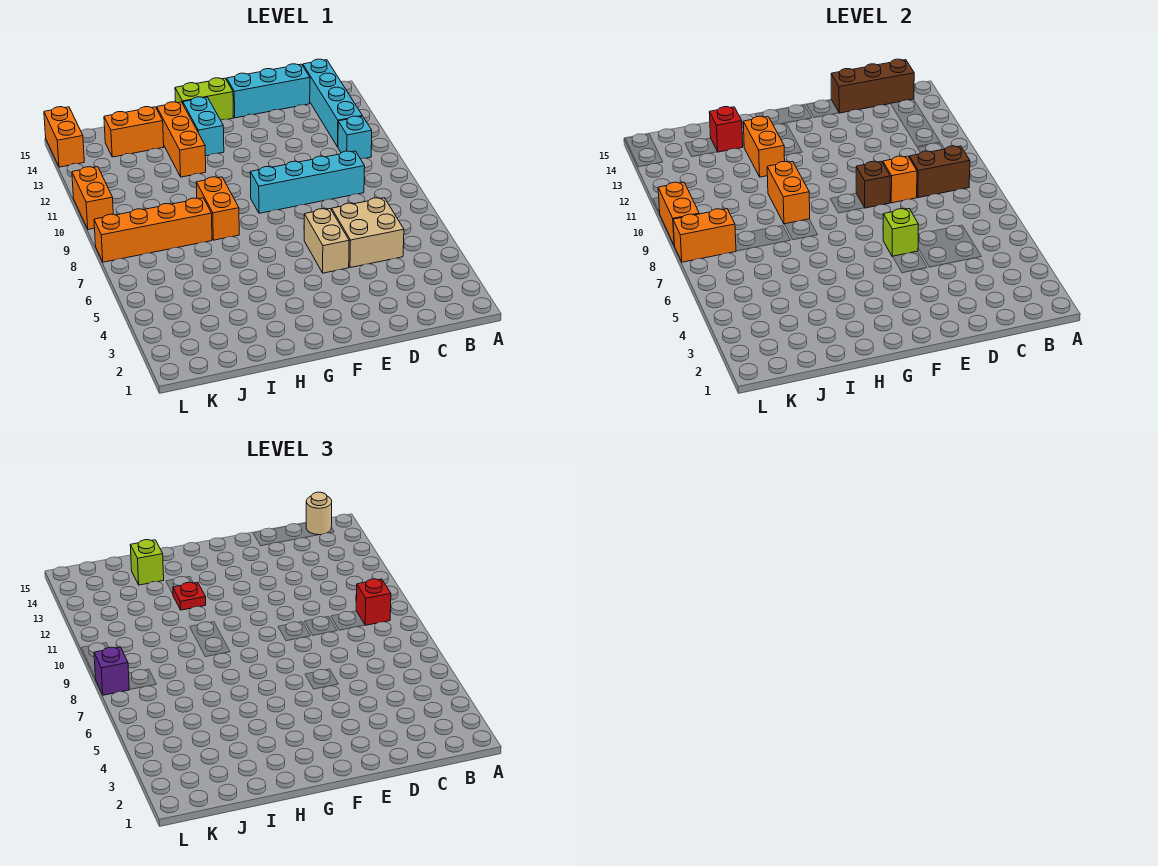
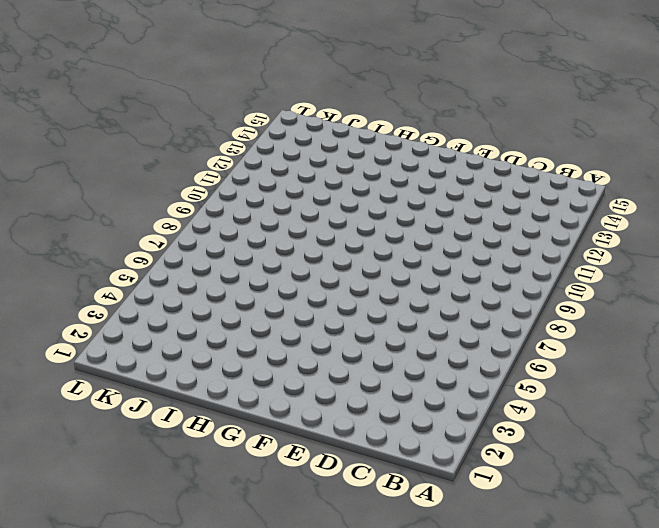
none -> cyan 1x1 brick [338,116,372,159]
none -> cyan 1x4 brick [303,59,362,147]
none -> tan 2x2 brick [332,198,404,268]

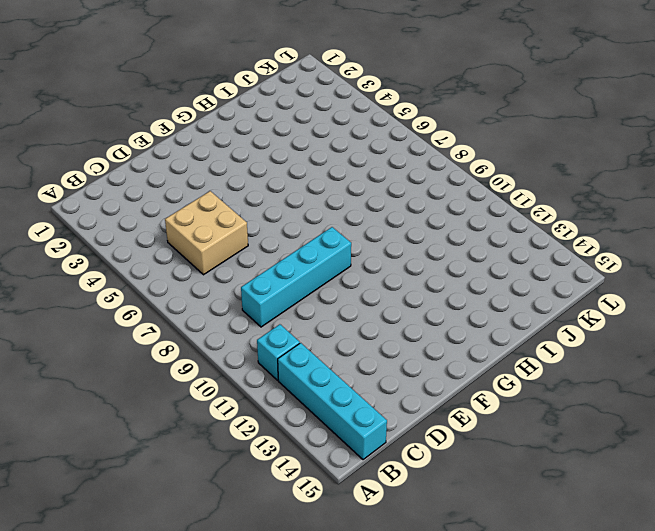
none -> cyan 1x3 brick [227,64,310,118]
none -> tan 1x2 brick [304,209,349,273]
none -> lime 1x2 brick [175,78,233,120]

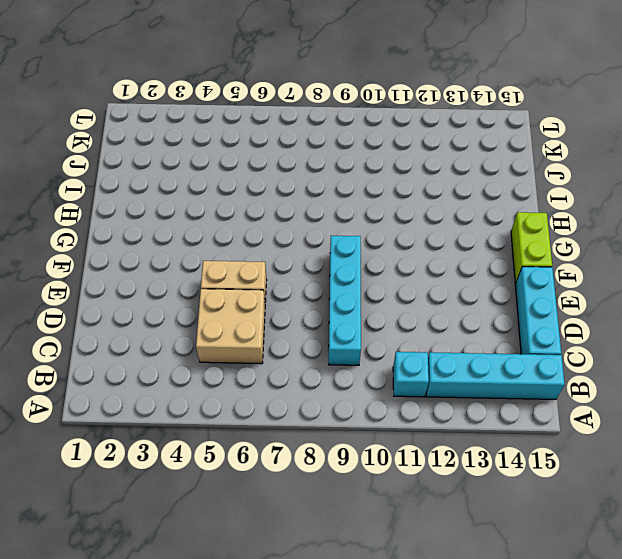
none -> cyan 1x2 brick [183,97,224,156]
none -> orange 1x2 brick [196,177,239,240]
none -> orange 1x3 brick [157,102,206,177]

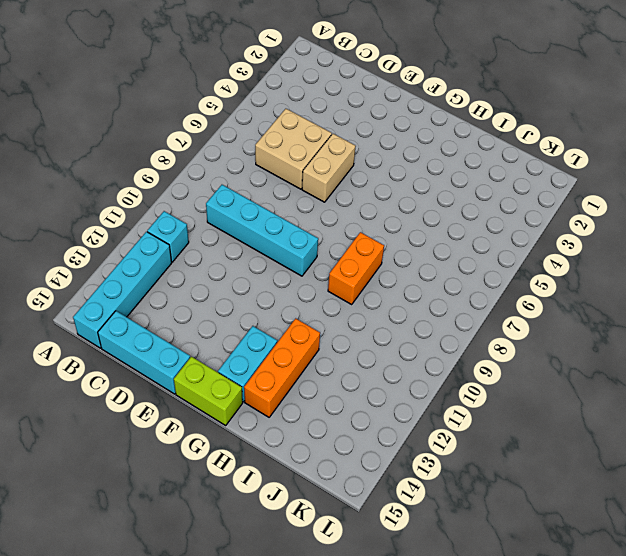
none -> orange 1x4 brick [94,198,212,262]
none -> orange 1x2 brick [104,107,164,157]
none -> orange 1x2 brick [72,167,113,230]

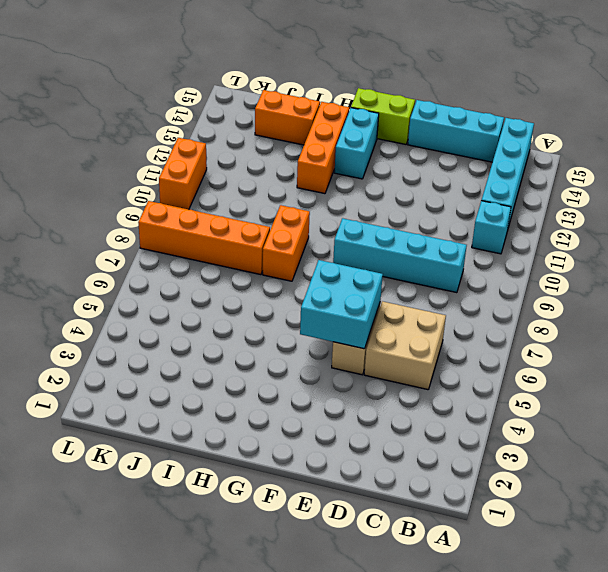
cyan 2x2 brick [300,260,383,349] -> lime 1x1 brick [883,209,918,257]
none -> orange 1x2 brick [44,107,84,167]
none -> brown 1x2 brick [909,146,970,198]
none -> brown 1x3 brick [831,59,914,113]

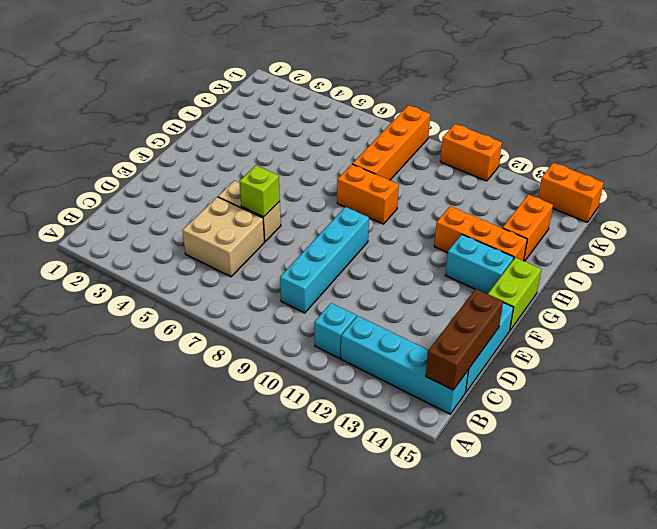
none -> brown 1x2 brick [909,146,970,198]
none -> orange 1x1 brick [883,156,917,203]
none -> brown 1x1 brick [856,161,890,208]

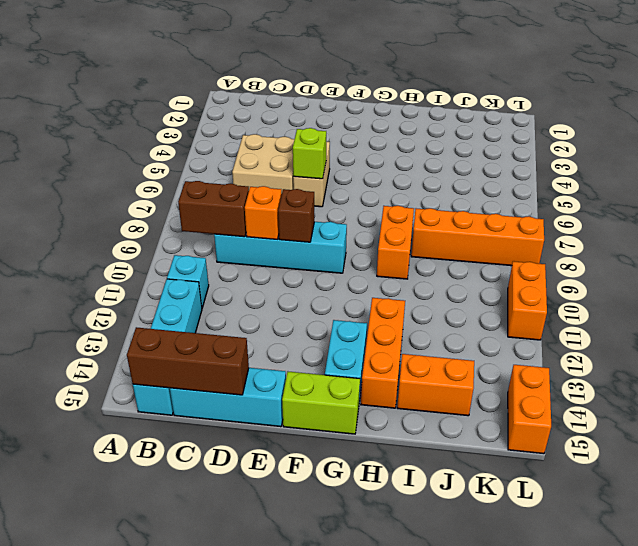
none -> orange 1x2 brick [767,161,810,224]
none -> orange 1x2 brick [743,116,785,177]
none -> red 1x1 brick [709,107,743,152]

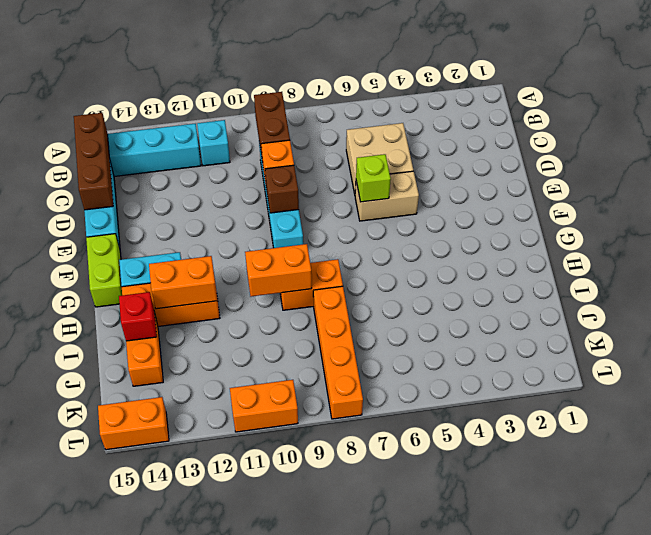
none -> orange 1x2 brick [673,209,736,262]
none -> orange 1x2 brick [658,182,699,244]
none -> red 1x1 brick [356,579,391,625]

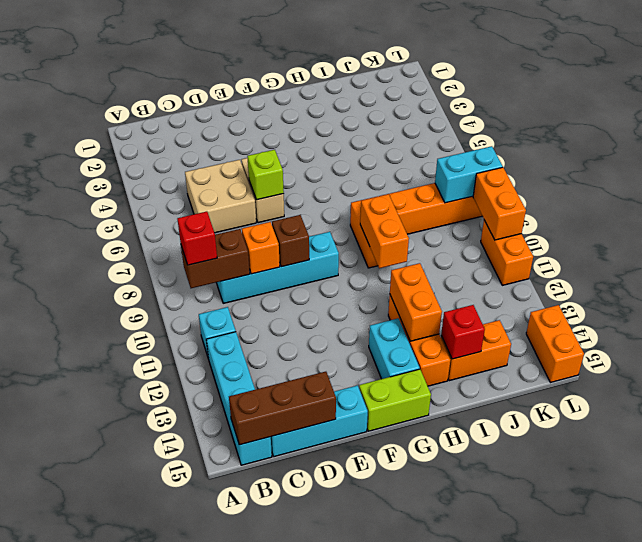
cyan 1x2 brick [435,146,503,203] -> orange 1x2 brick [673,209,736,262]
none -> tan 1x1 round brick [306,492,332,535]
none -> red 1x1 plate [173,582,206,610]
none -> lime 1x1 brick [130,540,164,585]

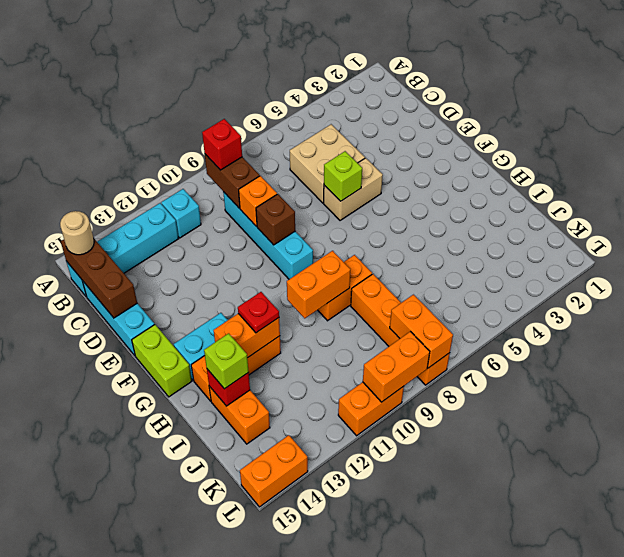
none -> purple 1x1 brick [94,647,129,695]

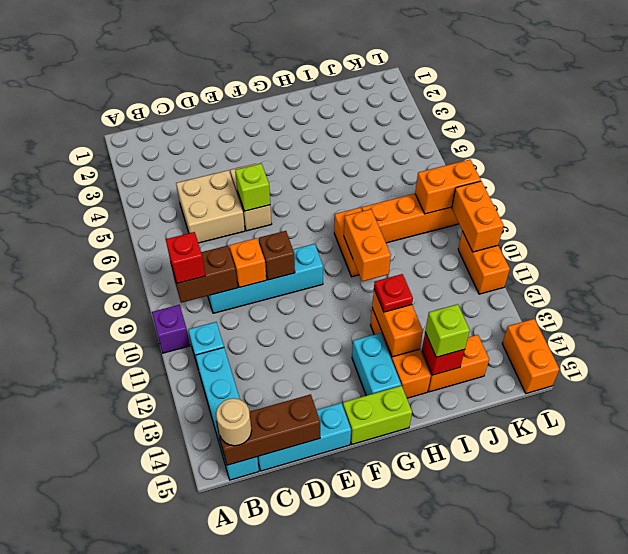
purple 1x1 brick [152,305,190,353] -> purple 1x1 brick moved to [94,647,129,695]

